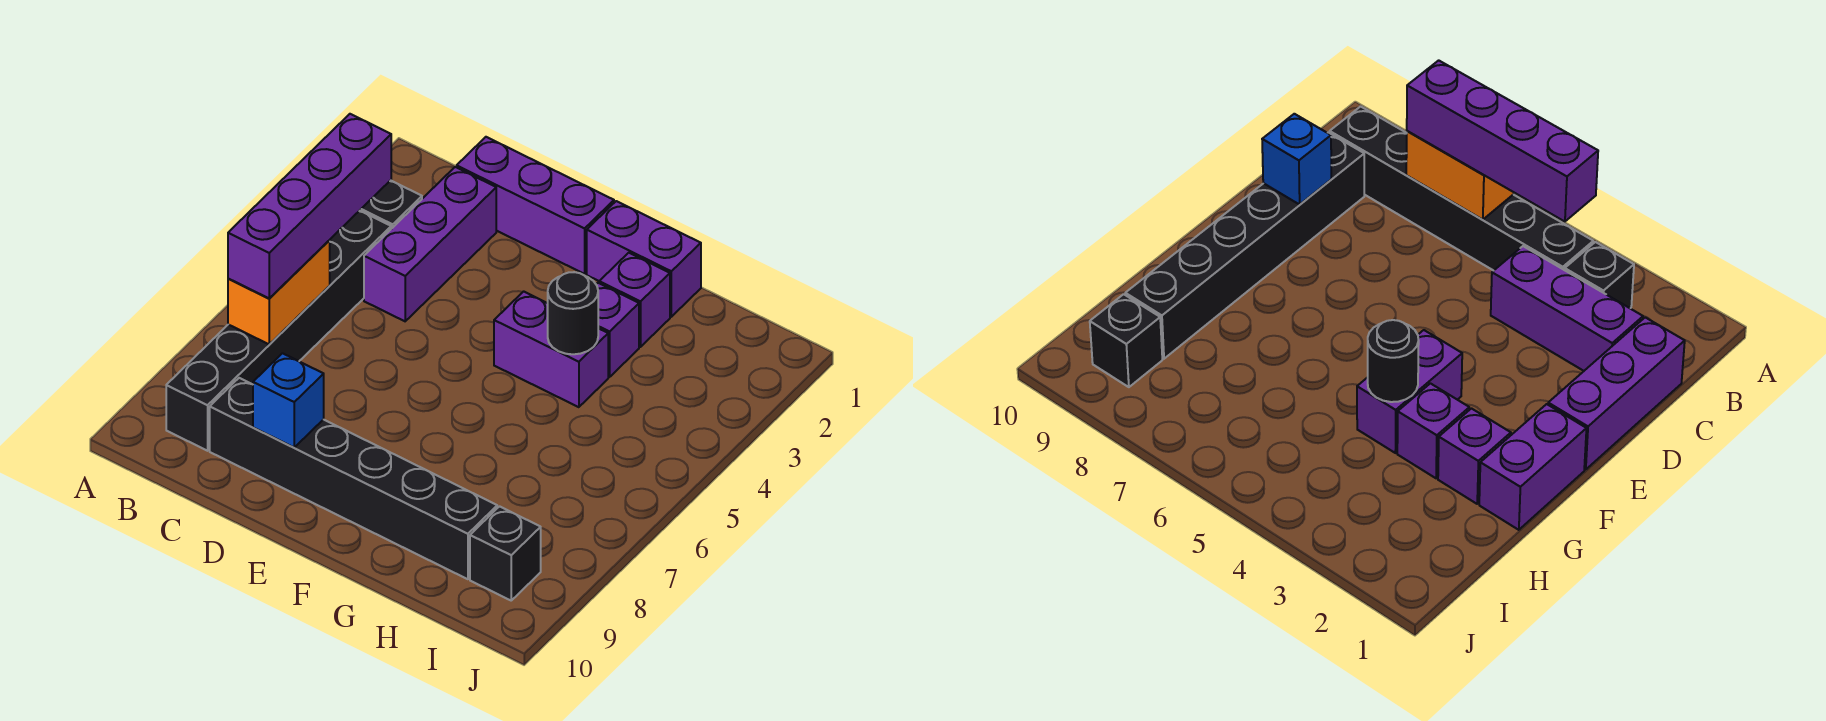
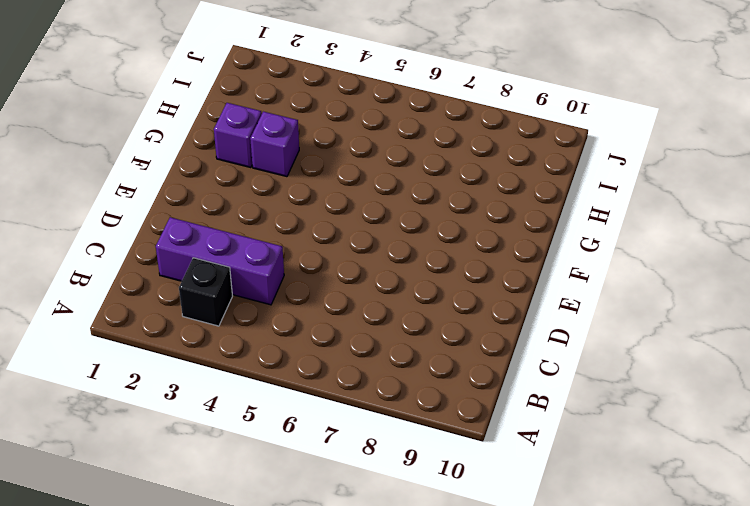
none -> black 1x6 brick [166,211,391,451]
none -> purple 1x3 brick [457,137,614,274]
none -> black 1x6 brick [210,378,497,579]

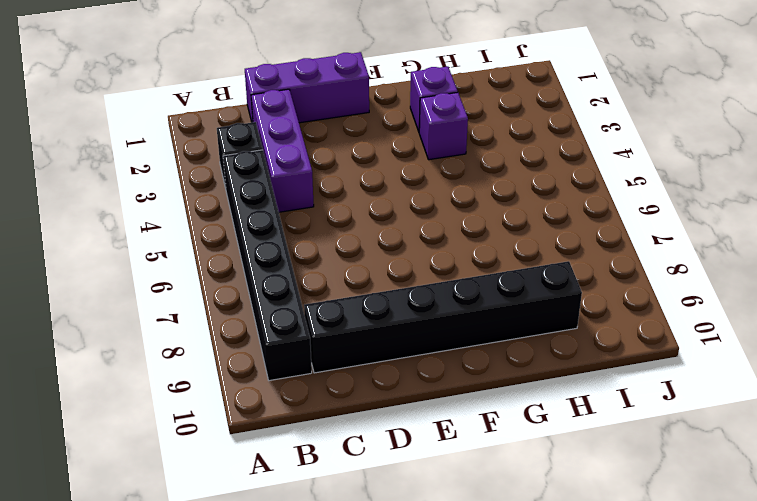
none -> purple 1x2 brick [587,201,701,317]
none -> purple 1x2 brick [494,291,608,407]
none -> black 1x1 brick [470,506,541,600]

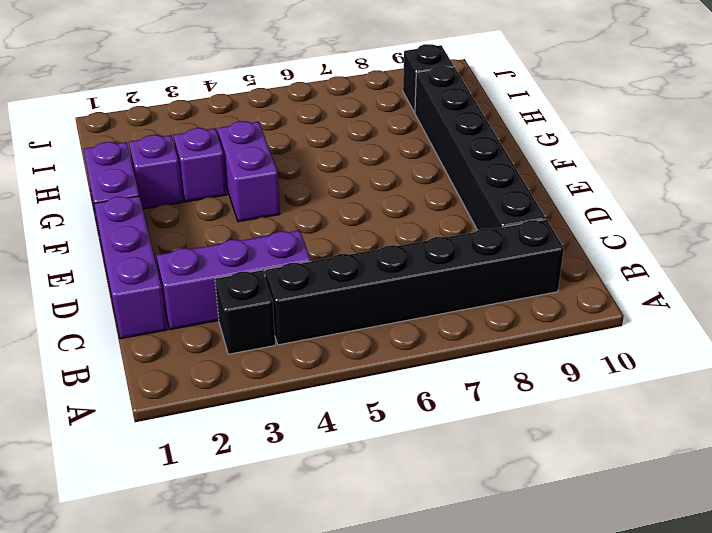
none -> orange 1x2 brick [228,241,330,344]
none -> blue 1x1 brick [253,353,324,448]
none -> black 1x1 round brick [548,272,598,354]

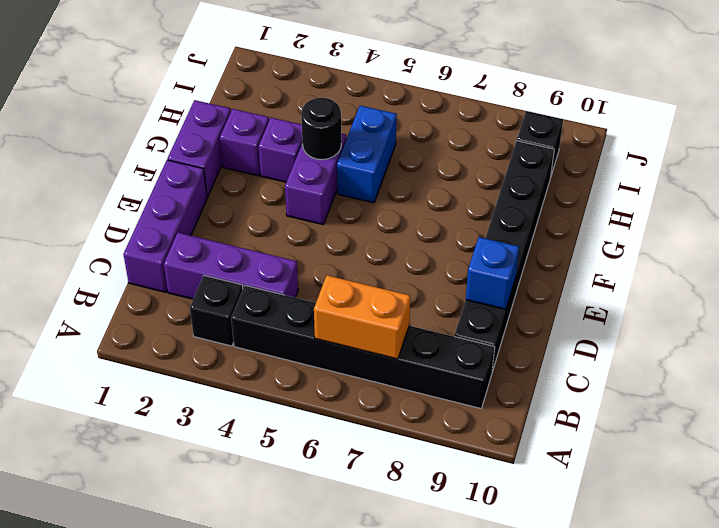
blue 1x2 brick [337,106,397,203] -> none
none -> purple 1x4 brick [228,114,391,298]

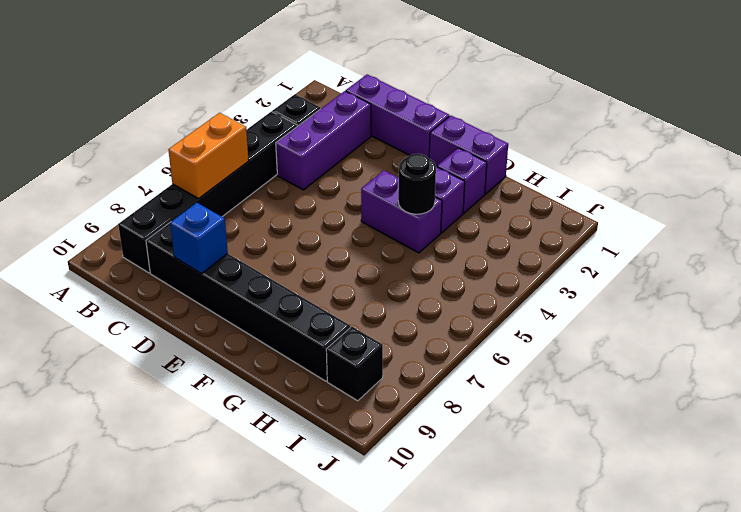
none -> purple 1x4 brick [228,114,391,298]

